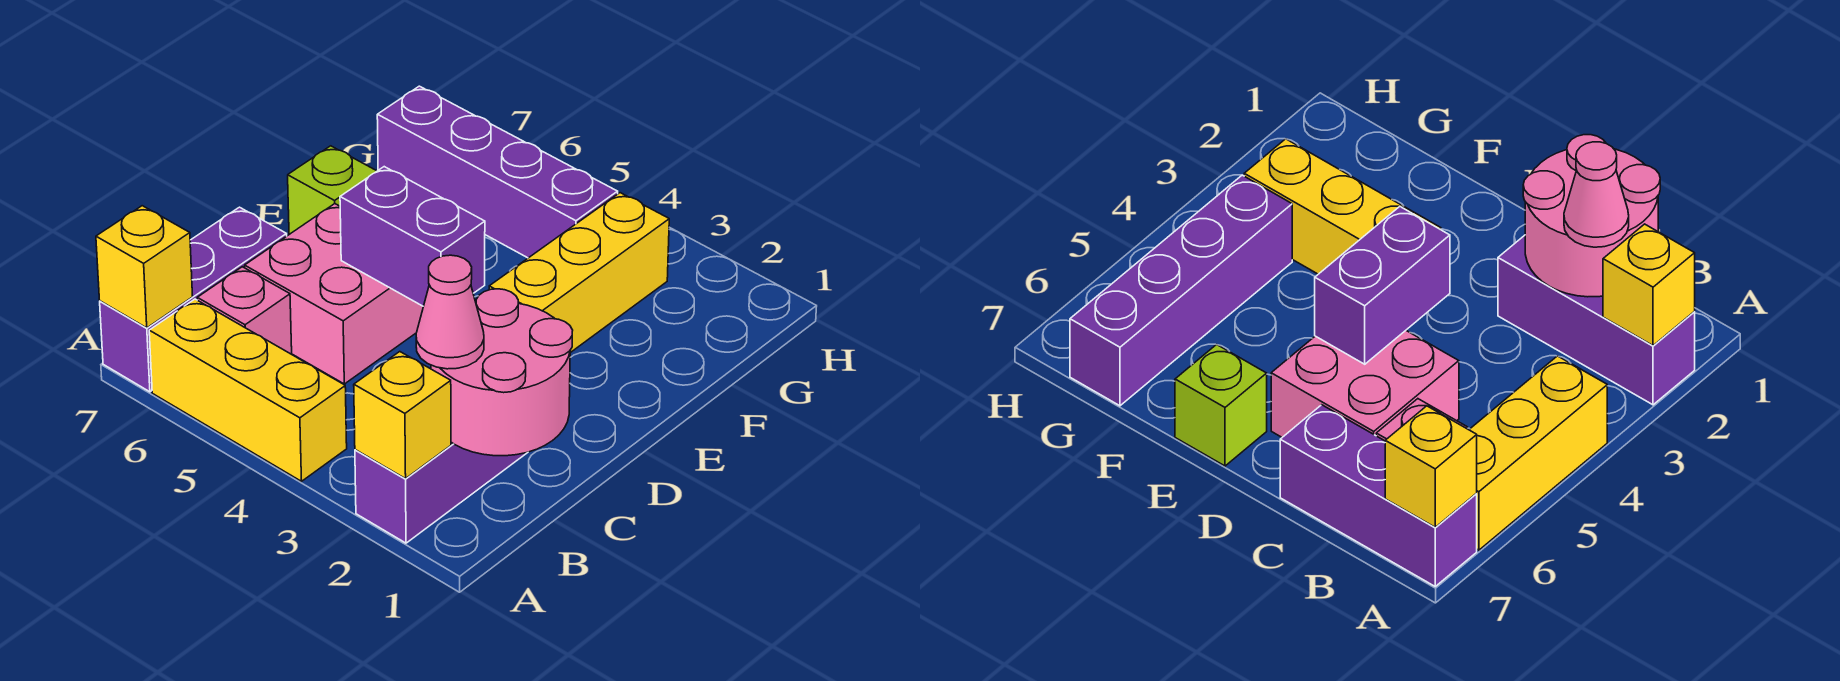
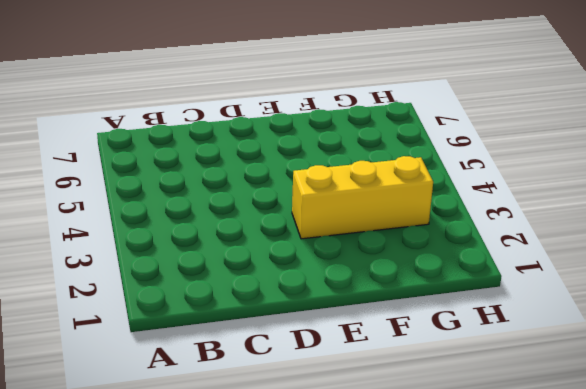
none -> purple 1x3 brick [355,442,528,543]
none -> yellow 1x3 brick [149,299,347,481]
none -> purple 1x3 brick [100,207,287,392]

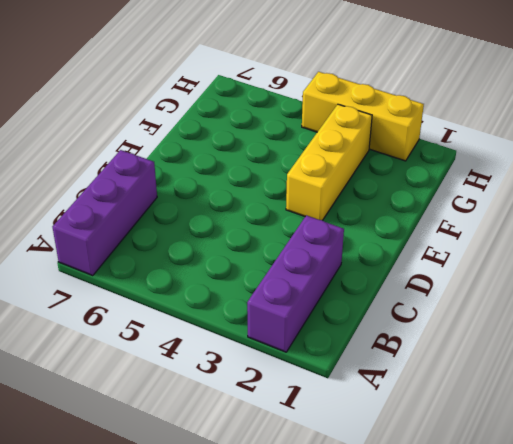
yellow 1x3 brick [302,72,424,161] -> yellow 1x3 brick moved to [149,299,347,481]
none -> pink 1x1 brick [197,267,292,354]
none -> pink 2x2 brick [245,204,423,384]
none -> lime 1x1 brick [288,146,377,234]

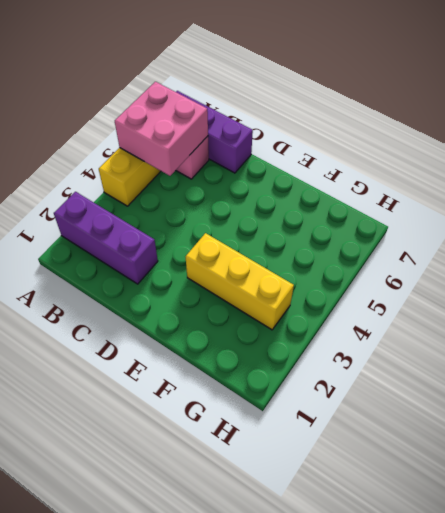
pink 2x2 brick [115,82,208,176] -> pink 2x2 brick moved to [245,204,423,384]
none -> lime 1x1 brick [288,146,377,234]
none -> purple 1x4 brick [377,86,618,258]
none -> yellow 1x1 brick [354,352,451,479]

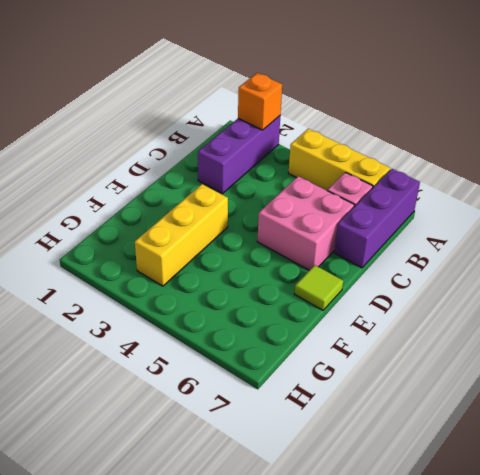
orange 1x1 brick [238,73,282,130] -> yellow 1x1 brick [354,352,451,479]
lime 1x1 tile [295,265,343,310] -> lime 1x1 brick [288,146,377,234]
none -> purple 1x4 brick [377,86,618,258]
none -> yellow 1x1 brick [96,206,193,328]
none -> pink 2x2 round brick [431,289,573,456]

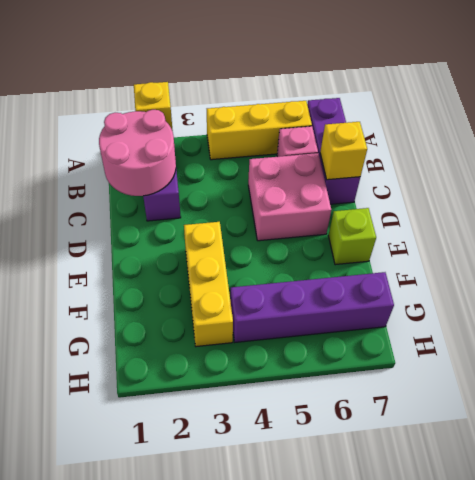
yellow 1x1 brick [320,122,367,180] -> yellow 1x1 brick moved to [96,206,193,328]
none -> purple 1x2 brick [340,167,485,306]
none -> pink 1x1 cone [416,255,484,369]

